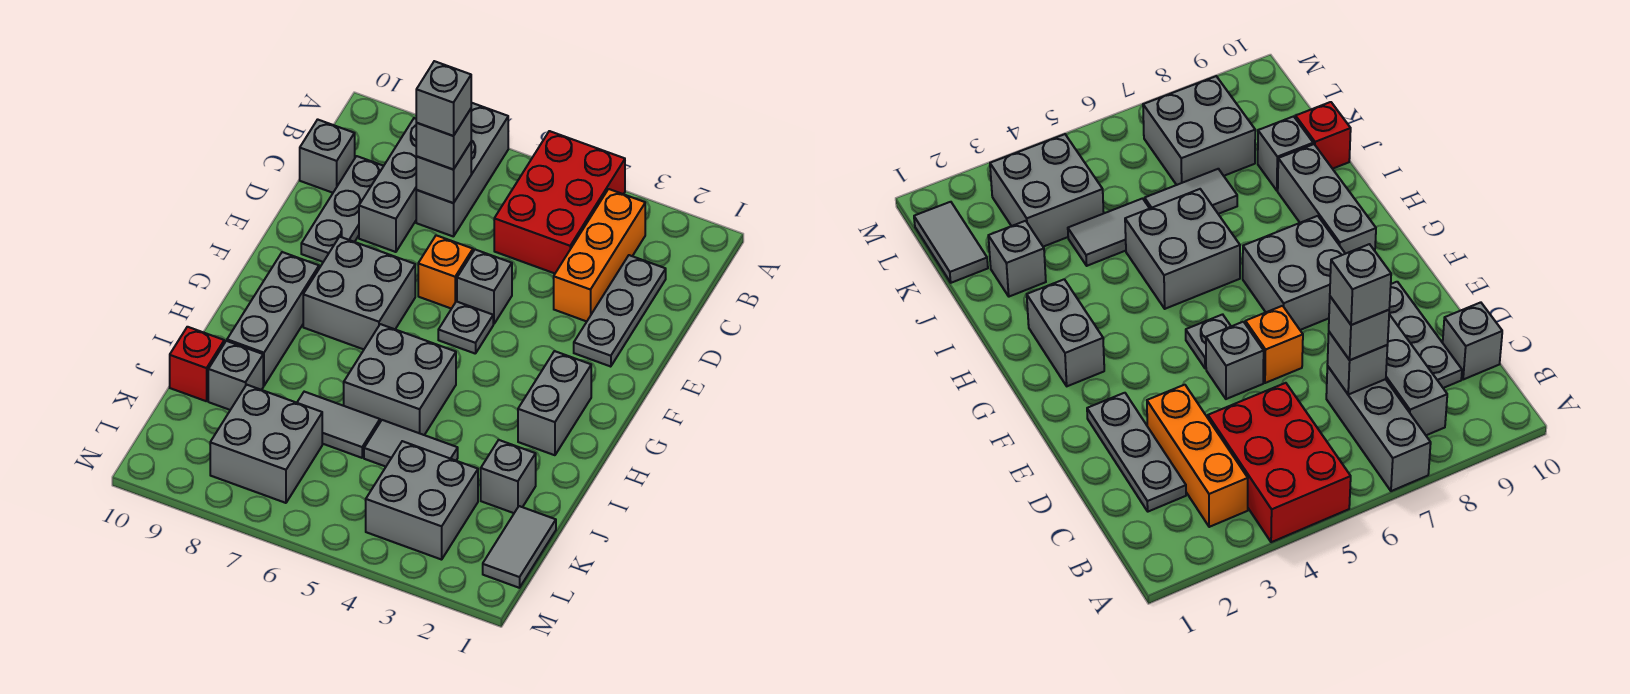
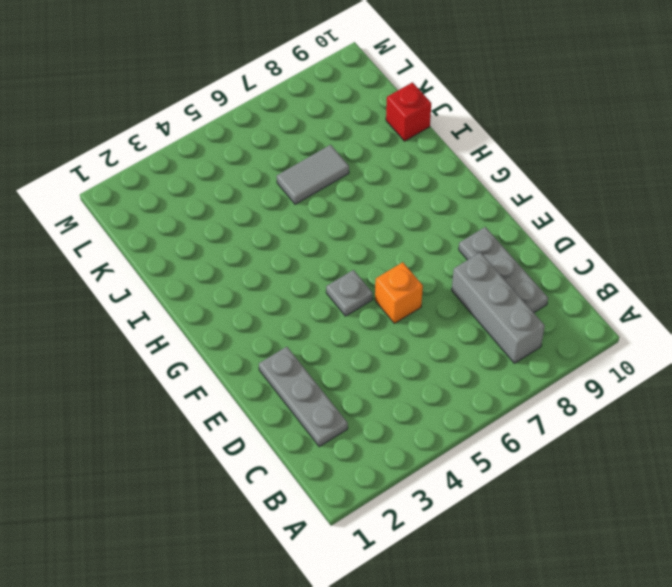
none -> red 2x3 brick [494,131,625,273]
none -> grey 1x3 brick [416,103,508,237]
none -> orange 1x3 brick [554,189,645,321]

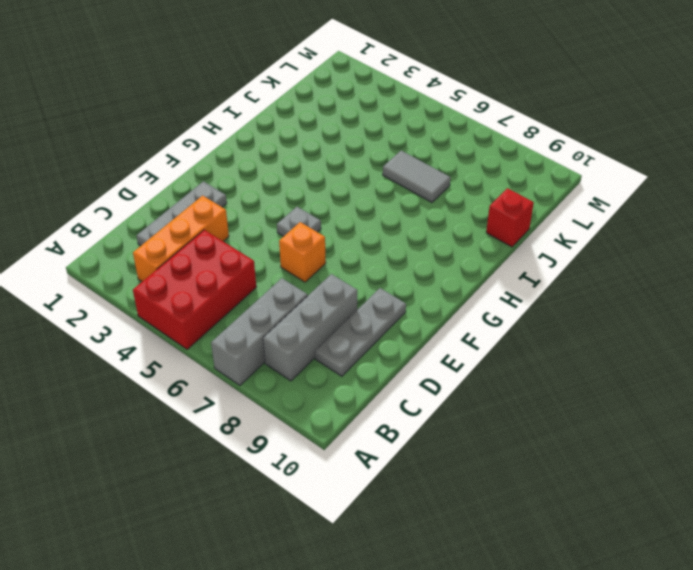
none -> grey 1x1 brick [300,119,355,193]
none -> grey 1x1 brick [457,250,512,324]
none -> grey 2x2 brick [303,237,415,349]

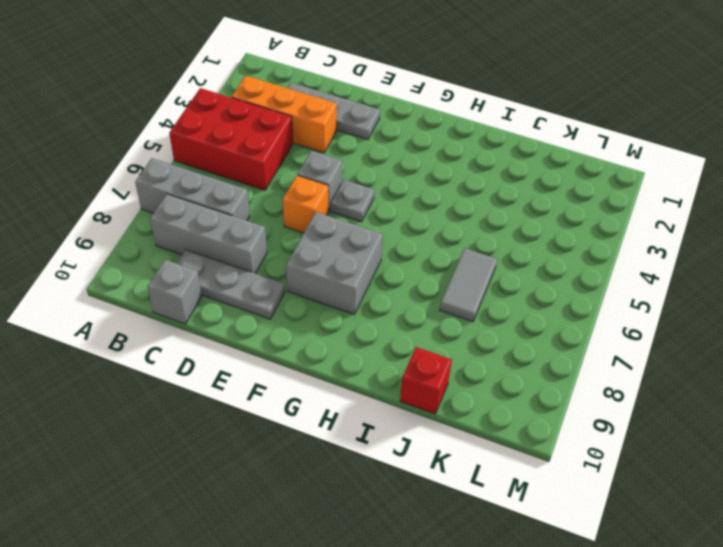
none -> grey 1x2 brick [518,351,591,455]
none -> grey 1x3 brick [227,252,319,386]
none -> grey 2x2 brick [344,324,456,435]

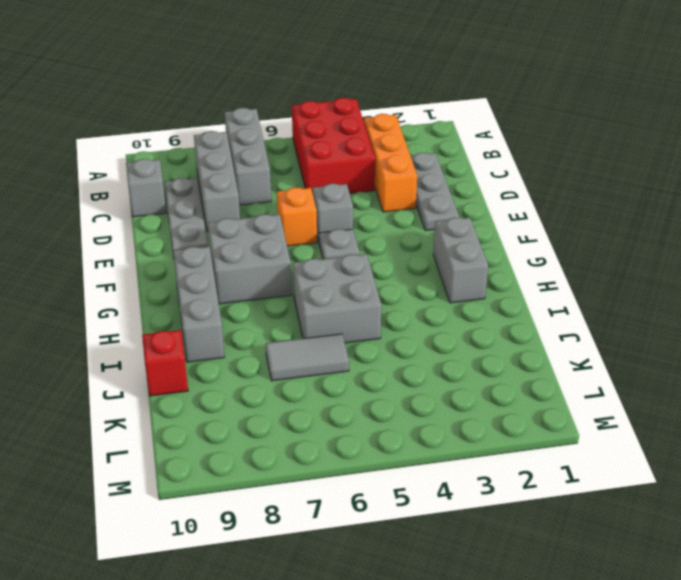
none -> grey 1x1 brick [481,440,536,513]
none -> grey 1x2 tile [364,420,458,467]
none -> grey 1x1 brick [208,341,263,410]

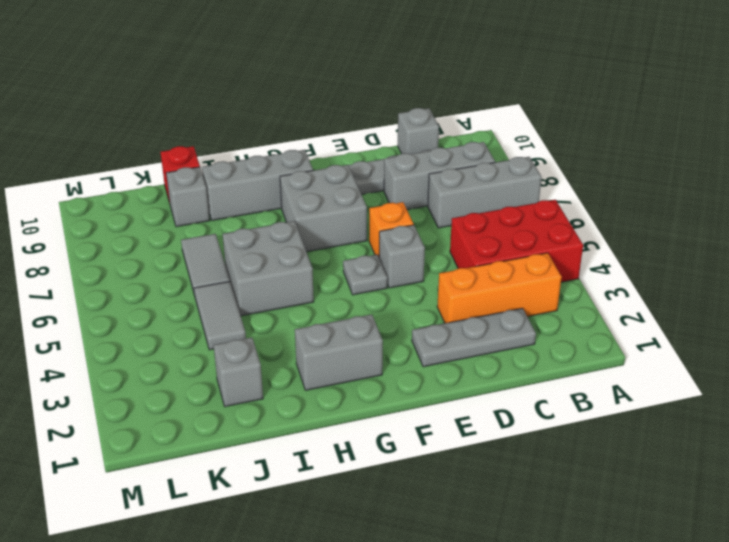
none -> grey 1x2 tile [483,506,556,588]
none -> grey 2x2 brick [366,441,478,560]
none -> grey 2x2 brick [210,385,322,503]

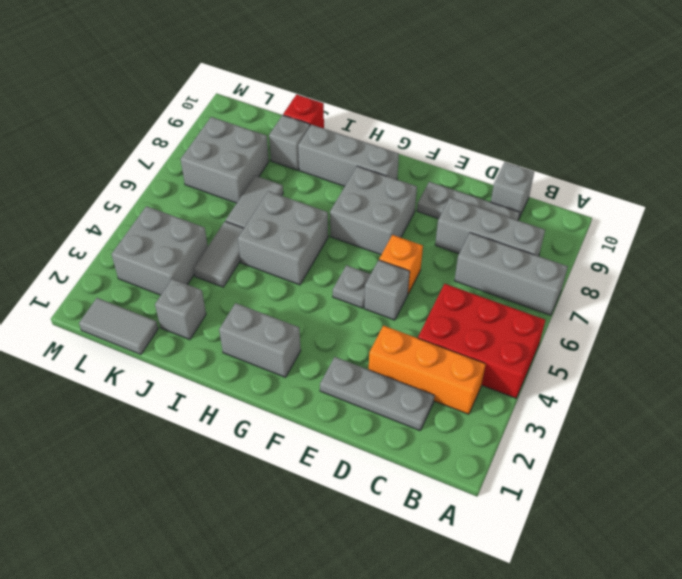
none -> grey 1x1 brick [416,143,471,203]
none -> grey 1x1 brick [416,109,471,170]
none -> grey 1x1 brick [416,61,471,136]

